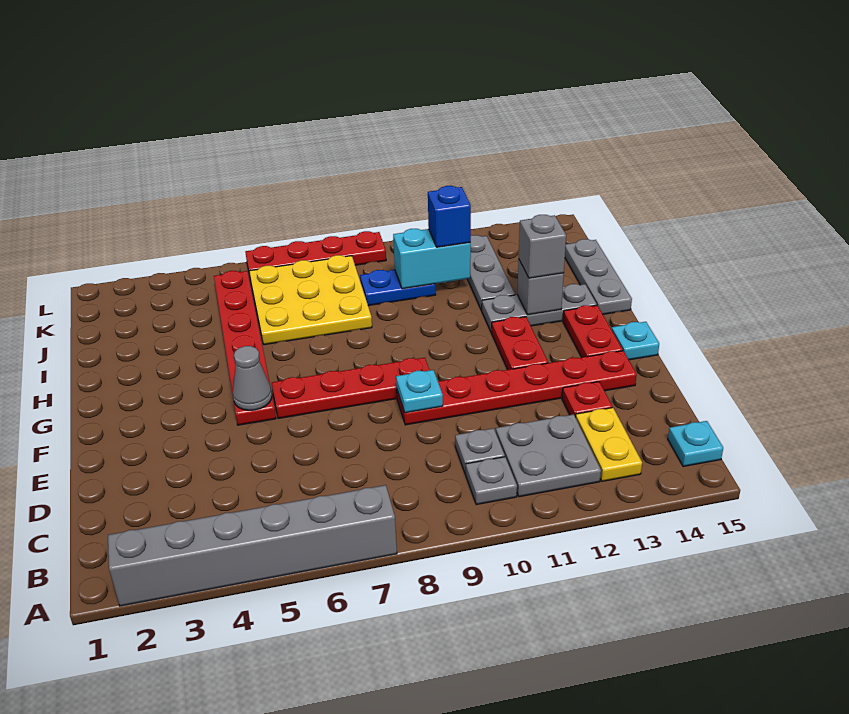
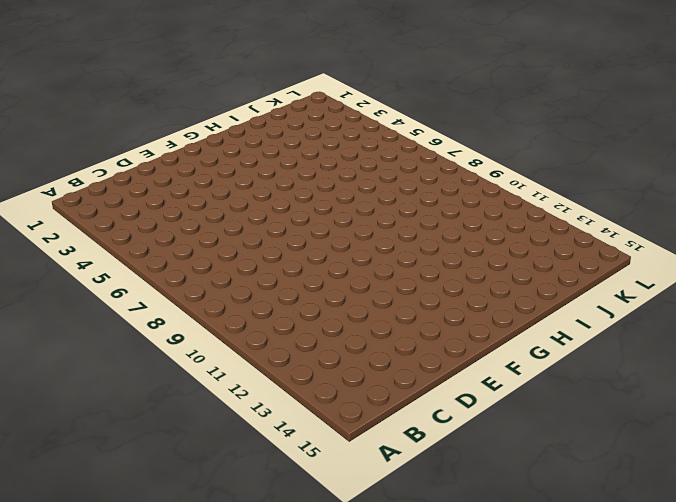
none -> grey 1x6 brick [108,485,397,606]
none -> grey 1x1 plate [466,457,517,505]
none -> grey 2x2 plate [496,414,601,497]

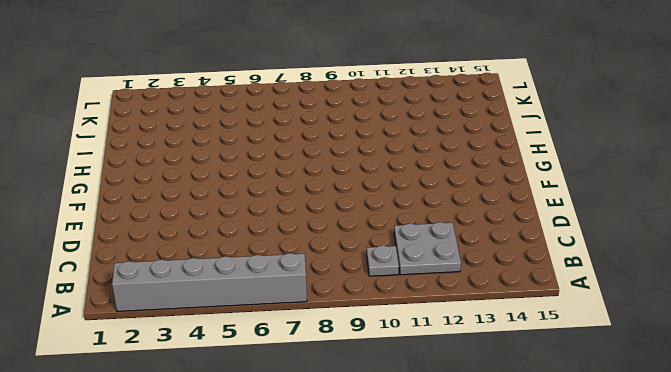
none -> yellow 1x2 plate [575,408,642,481]
none -> cyan 1x1 plate [668,421,723,467]
none -> grey 1x1 plate [455,428,505,474]

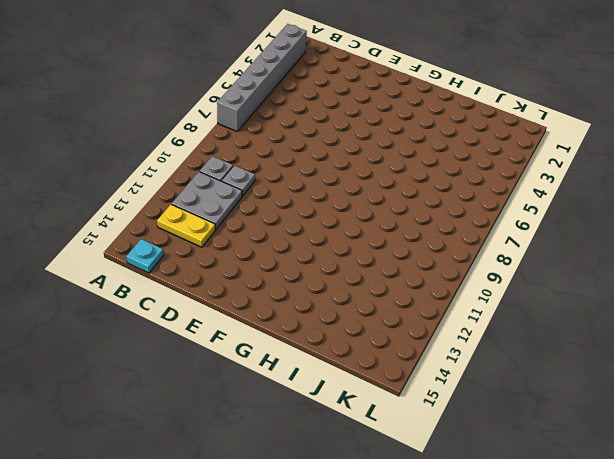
none -> red 1x1 plate [562,382,612,417]
none -> red 1x6 plate [397,351,637,425]
none -> red 1x6 plate [214,271,276,425]

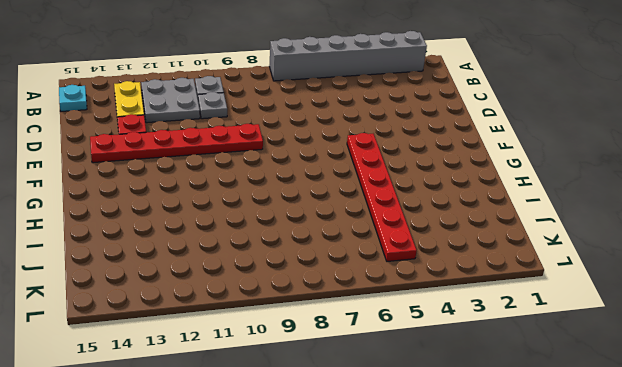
none -> red 1x4 plate [272,358,430,419]
none -> red 1x2 plate [491,317,548,370]
none -> red 1x2 plate [563,305,623,357]

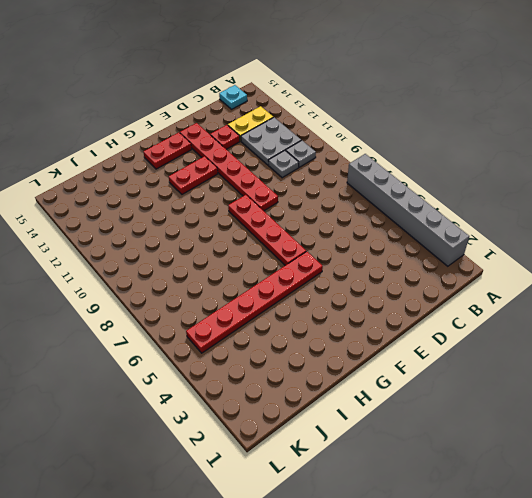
none -> cyan 1x1 plate [612,322,659,360]
none -> grey 1x3 plate [481,284,597,331]
none -> grey 1x3 plate [565,239,632,314]

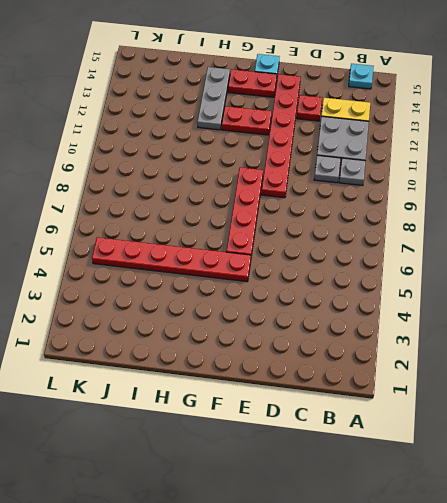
none -> grey 1x6 brick [108,485,397,606]
none -> grey 1x3 plate [565,239,632,314]
none -> yellow 3x3 plate [249,255,372,345]

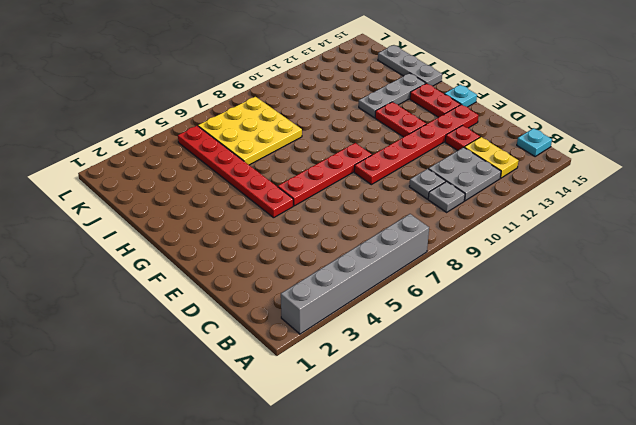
none -> grey 1x3 plate [468,235,515,310]
none -> blue 1x2 plate [360,270,436,306]
none -> red 1x4 plate [245,231,386,275]

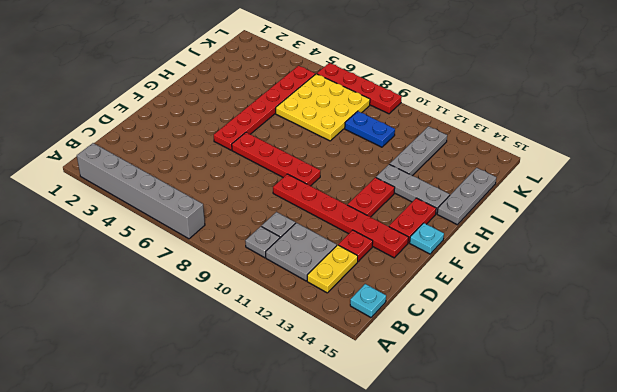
none -> cyan 1x1 plate [396,370,443,413]
none -> grey 1x1 cone [233,346,272,410]
none -> grey 1x1 brick [517,260,564,315]

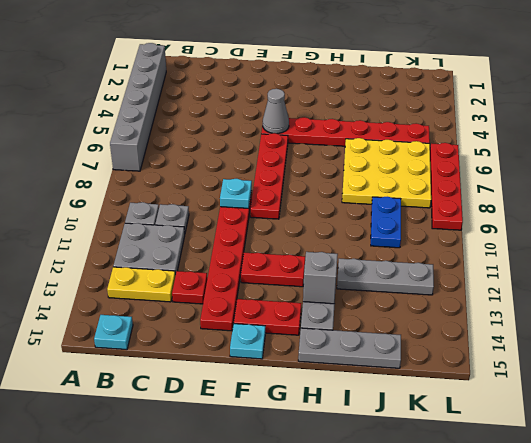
none -> cyan 1x2 brick [393,229,471,289]
none -> grey 1x1 brick [519,215,566,278]
none -> blue 1x1 brick [428,186,471,247]

